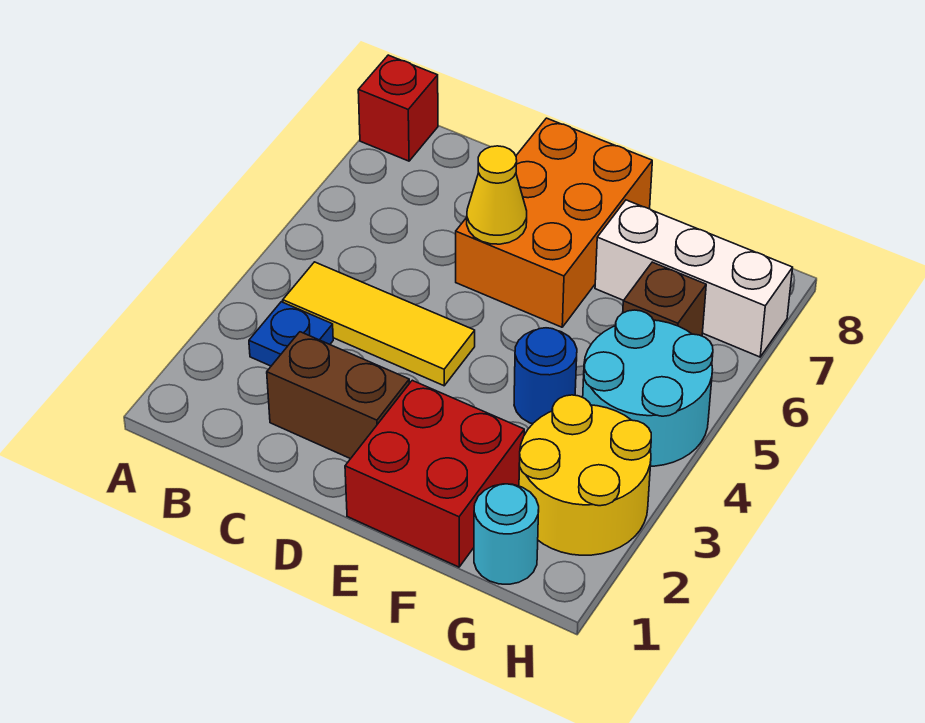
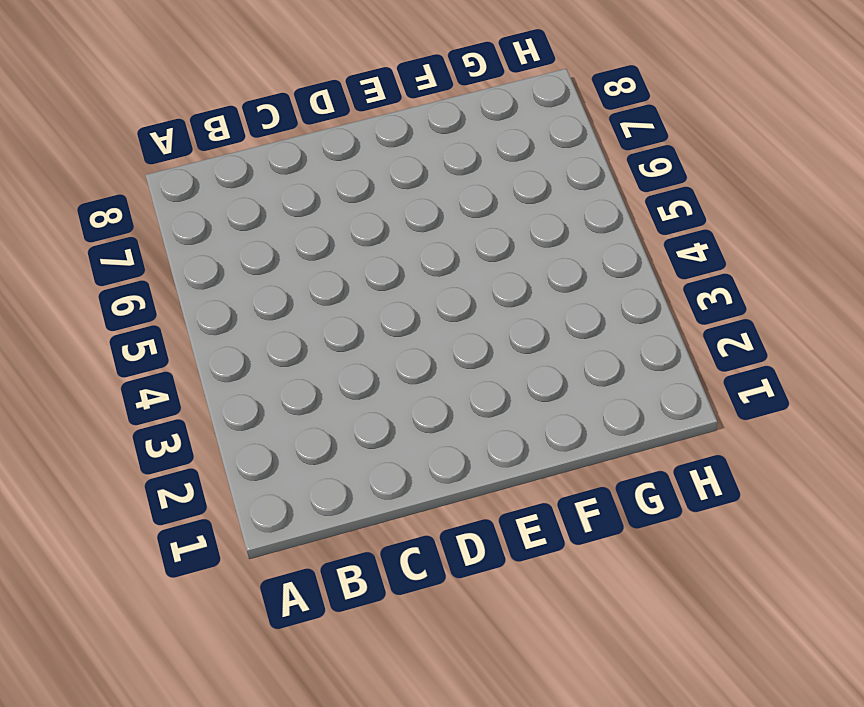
none -> red 1x1 brick [358,55,438,161]
none -> blue 1x1 plate [249,302,333,366]
none -> yellow 1x3 tile [283,262,475,386]

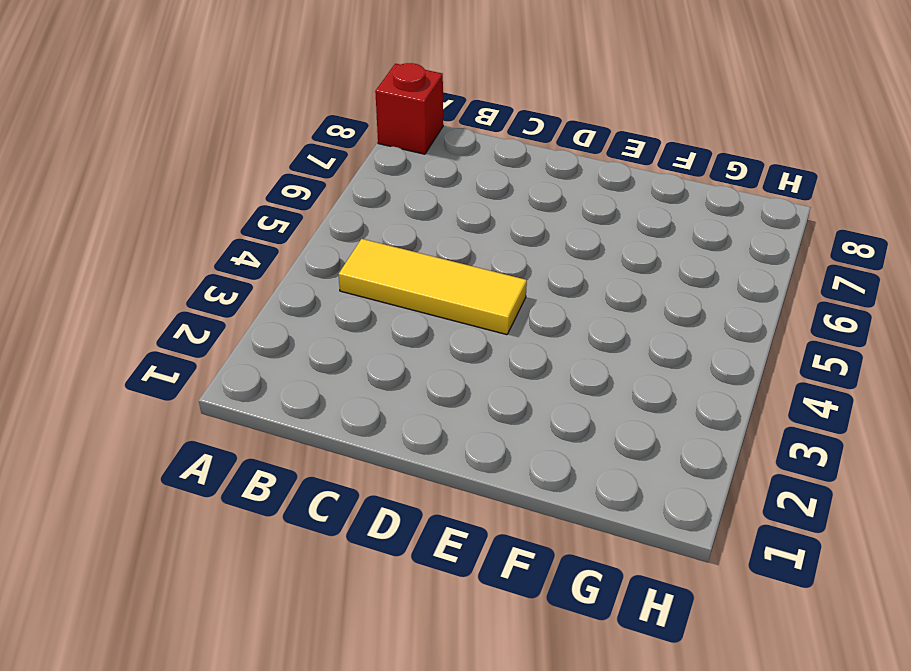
none -> blue 1x1 plate [249,302,333,366]
none -> brown 1x2 brick [267,332,409,459]
none -> orange 2x3 brick [456,118,652,327]

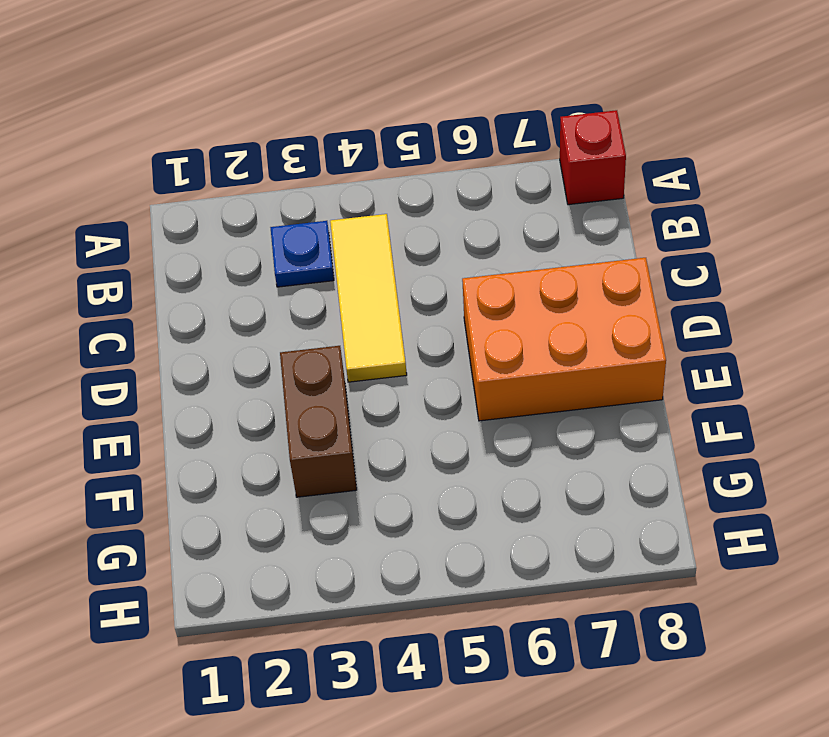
brown 1x2 brick [280,346,357,497] -> brown 1x2 brick moved to [267,332,409,459]
none -> red 2x2 brick [345,380,524,567]
none -> blue 1x1 round brick [514,328,577,424]
none -> white 1x3 brick [595,200,793,357]

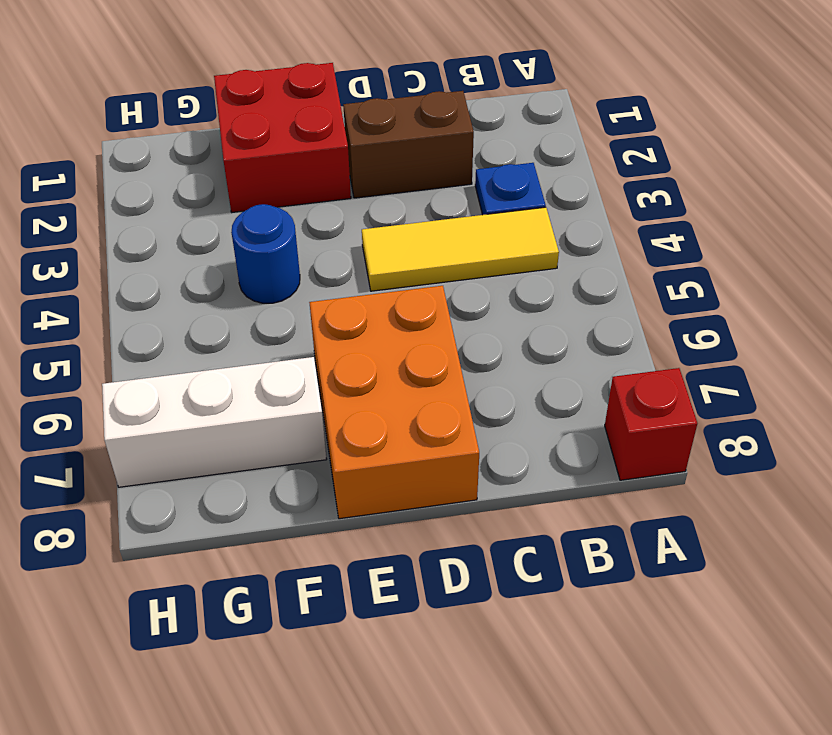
none -> cyan 1x1 round brick [474,484,539,584]
none -> yellow 2x2 round brick [519,395,651,555]
none -> cyan 2x2 round brick [583,310,713,466]

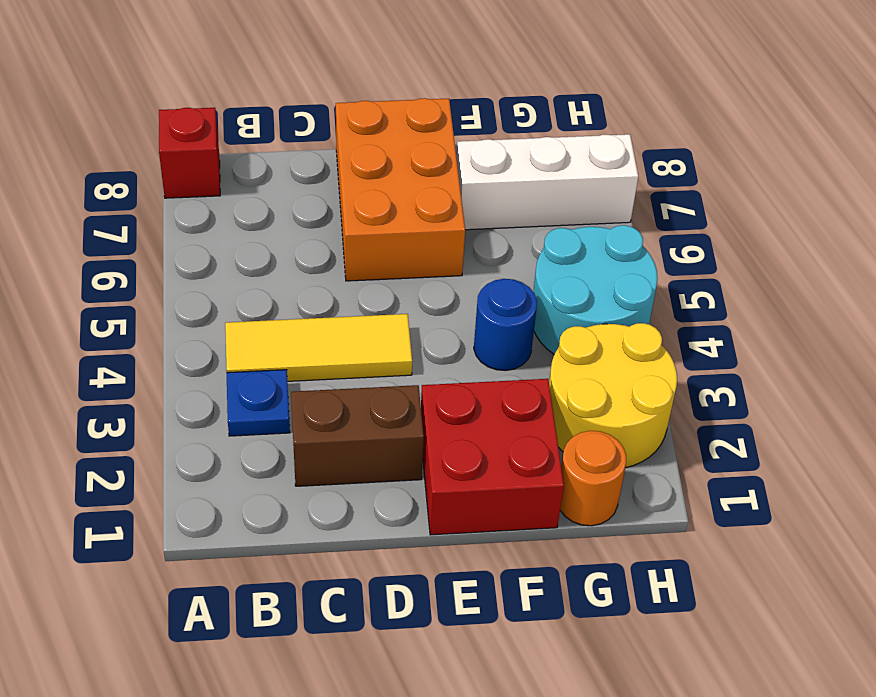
orange 1x1 round brick [560,431,626,526] -> cyan 1x1 round brick [474,484,539,584]
none -> brown 1x1 brick [623,262,706,336]
none -> yellow 1x1 cone [467,146,527,244]

